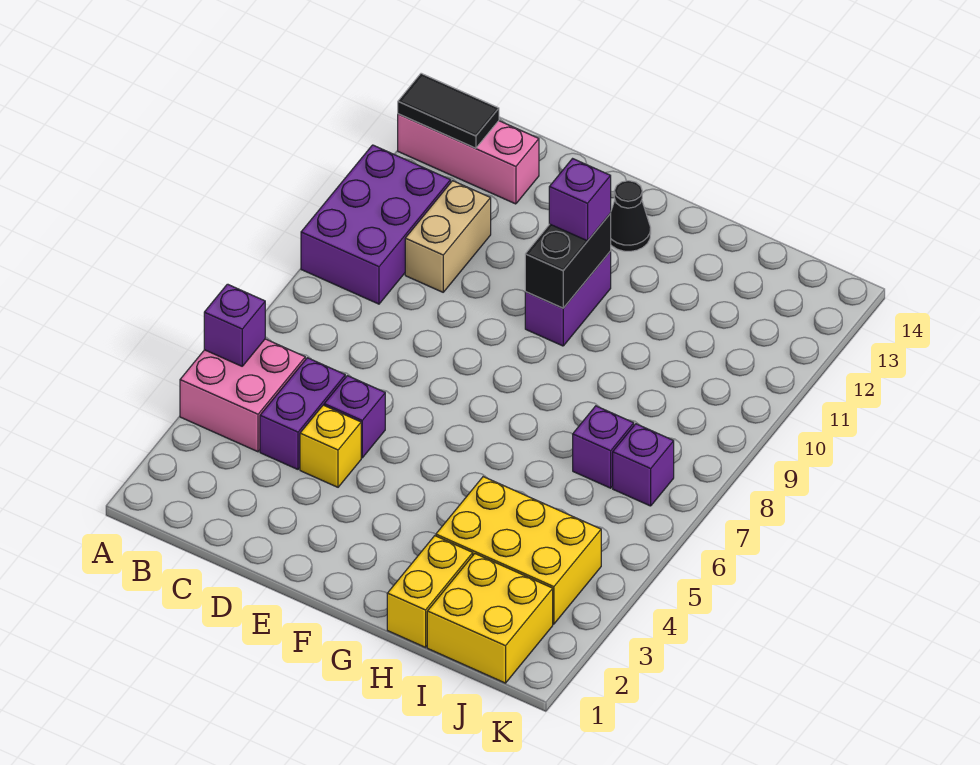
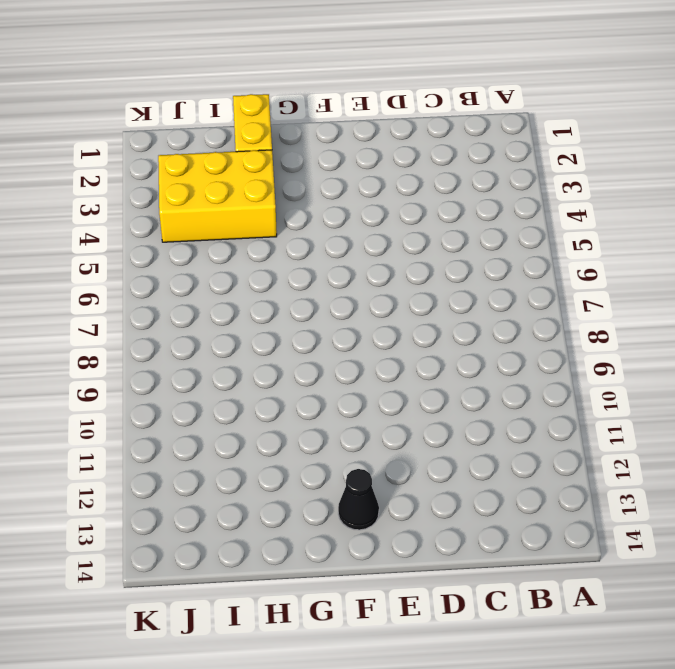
none -> pink 2x2 brick [180,339,305,452]
none -> purple 2x3 brick [301,145,451,304]
none -> pink 1x3 brick [398,114,539,204]

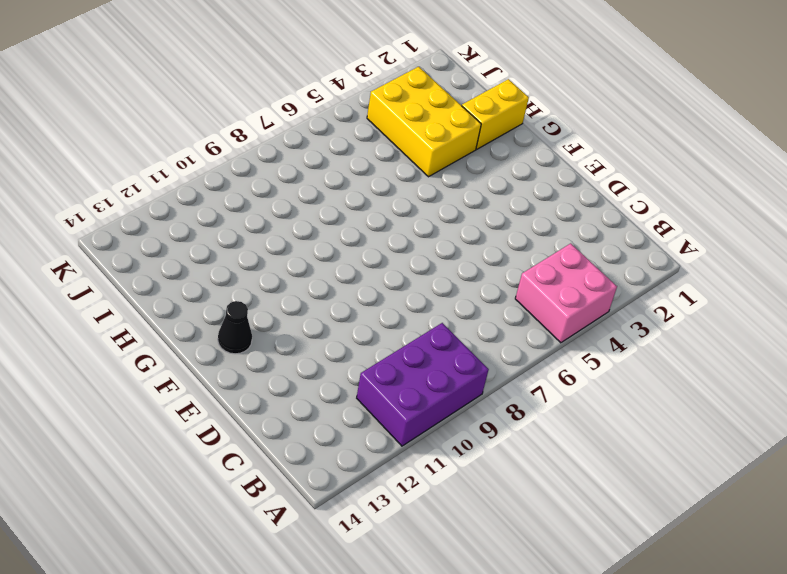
none -> pink 1x3 brick [398,114,539,204]
none -> purple 1x2 brick [260,358,345,469]
none -> tan 1x2 brick [405,181,491,292]

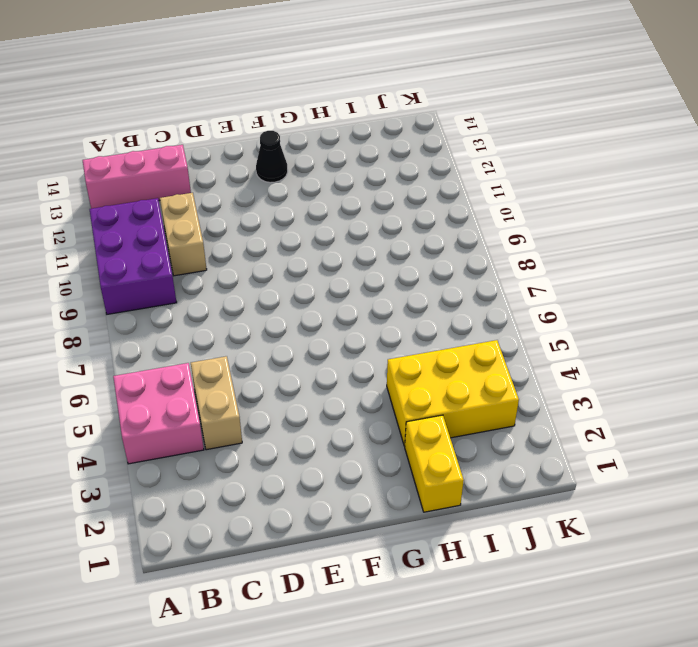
tan 1x2 brick [191,356,242,450] -> purple 1x2 brick [260,358,345,469]
none -> yellow 1x1 brick [300,405,361,487]
none -> purple 1x1 brick [324,376,385,458]
none -> purple 1x2 brick [525,251,611,346]

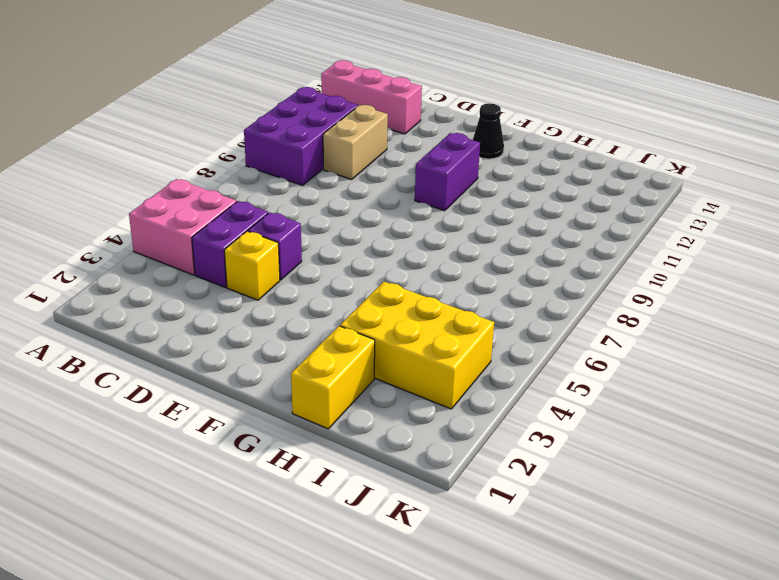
none -> yellow 2x2 brick [427,554,553,683]
none -> purple 1x1 brick [573,406,634,488]
none -> purple 1x1 brick [613,424,674,506]

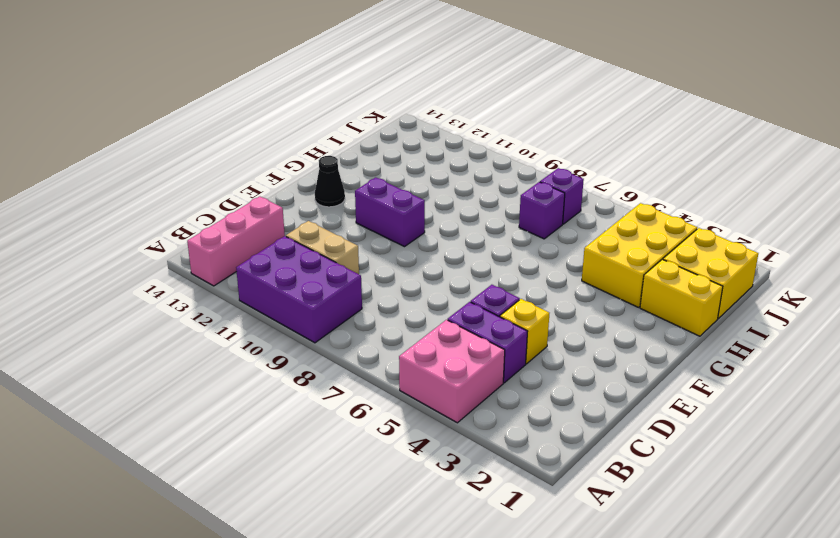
none -> purple 1x1 brick [204,284,265,366]
none -> black 1x2 tile [398,73,499,148]
none -> black 1x2 brick [525,213,611,308]

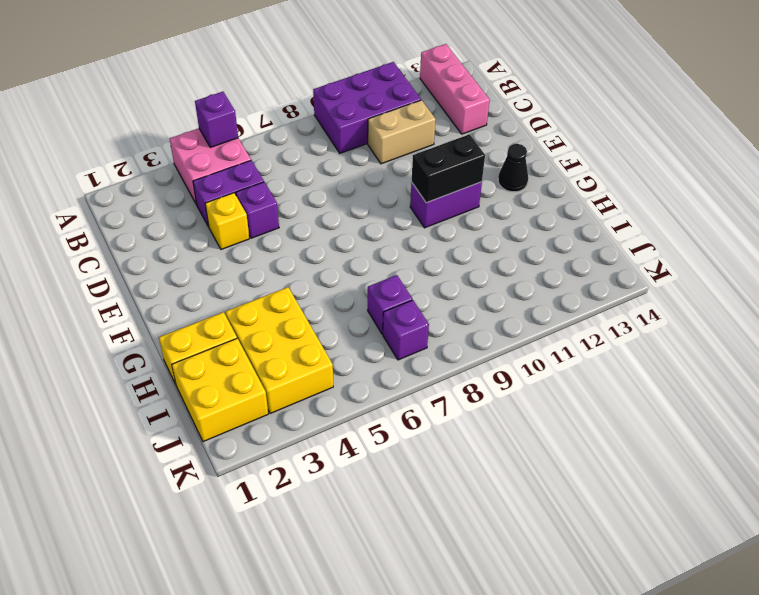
none -> black 1x2 tile [398,73,499,148]
none -> purple 1x1 brick [549,159,611,241]

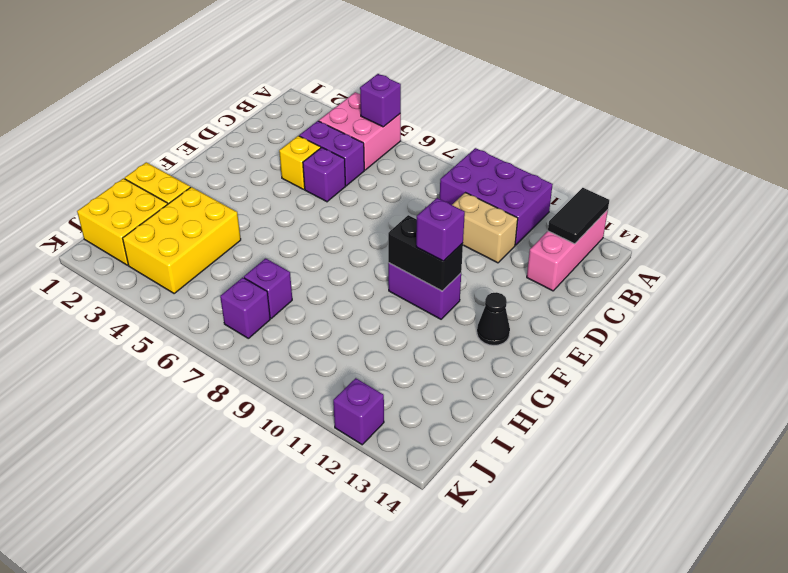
purple 1x1 brick [333,378,384,445] -> none

